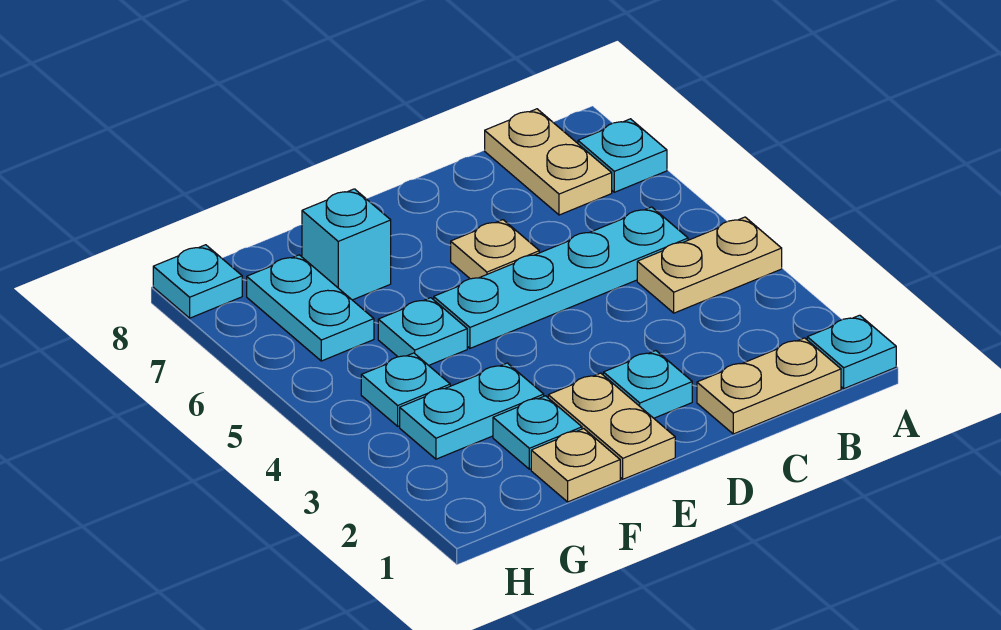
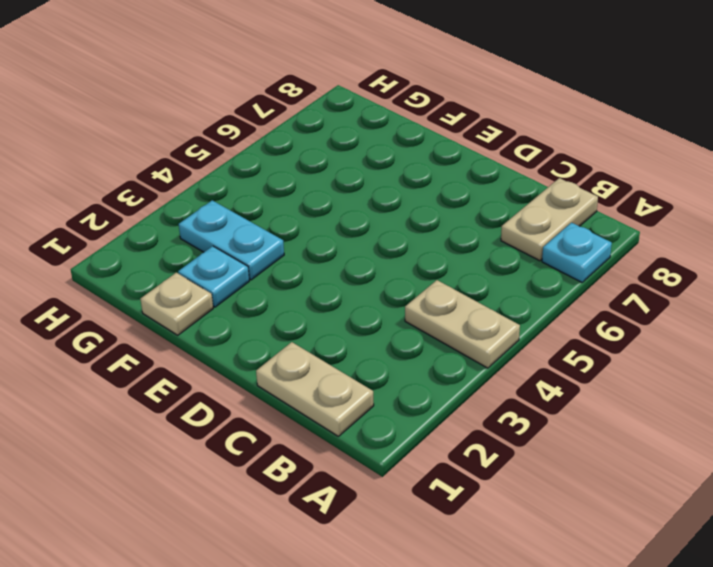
none -> cyan 1x1 plate [807,315,896,389]
none -> cyan 1x4 plate [434,207,688,348]
none -> cyan 1x1 plate [603,351,692,418]

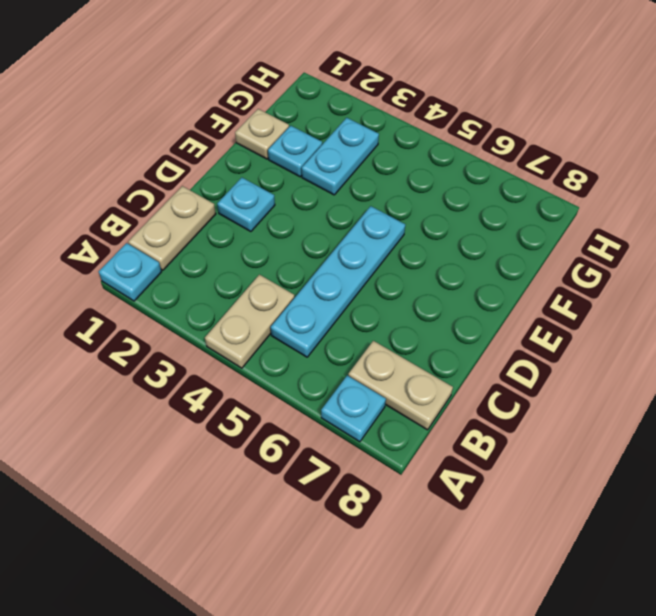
none -> tan 1x1 plate [451,220,539,279]
none -> tan 1x2 plate [548,373,675,479]
none -> cyan 1x1 plate [378,298,467,365]

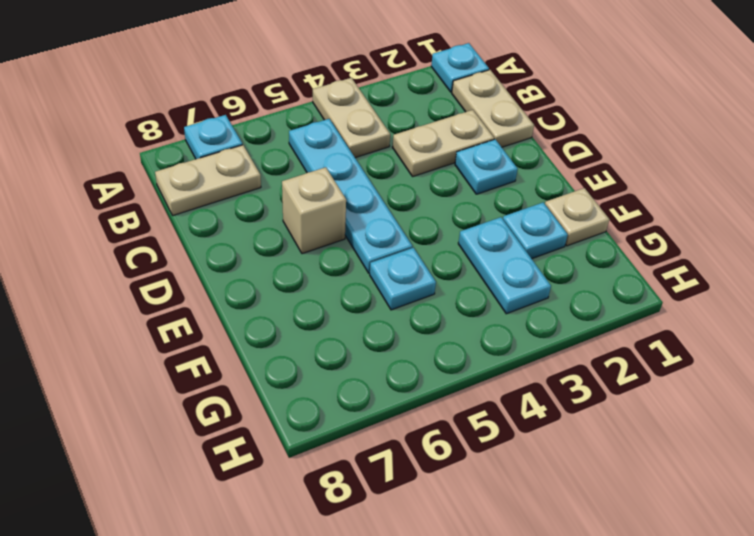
tan 1x2 plate [392,110,494,177] -> tan 1x2 plate moved to [548,373,675,479]
tan 1x1 brick [282,167,346,254] -> tan 1x1 plate [451,220,539,279]
none -> cyan 1x1 brick [302,189,391,300]
none -> cyan 1x1 plate [361,353,450,426]
none -> cyan 1x2 plate [247,255,374,361]

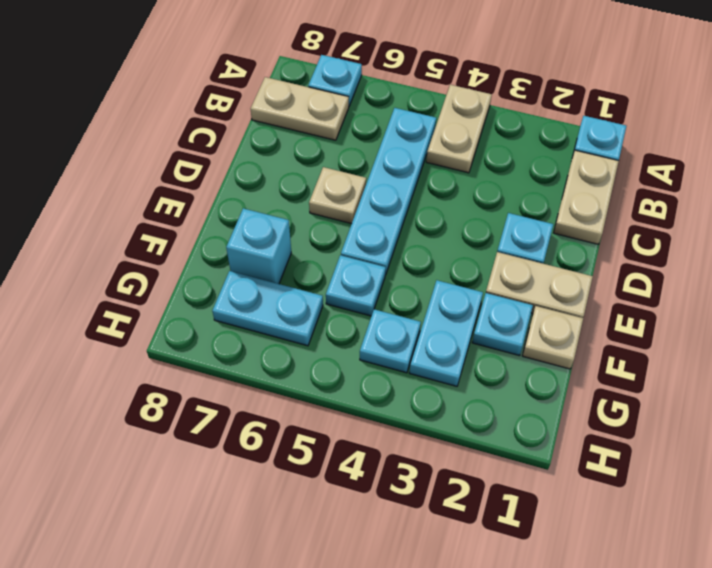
none -> cyan 1x1 plate [153,245,242,318]

